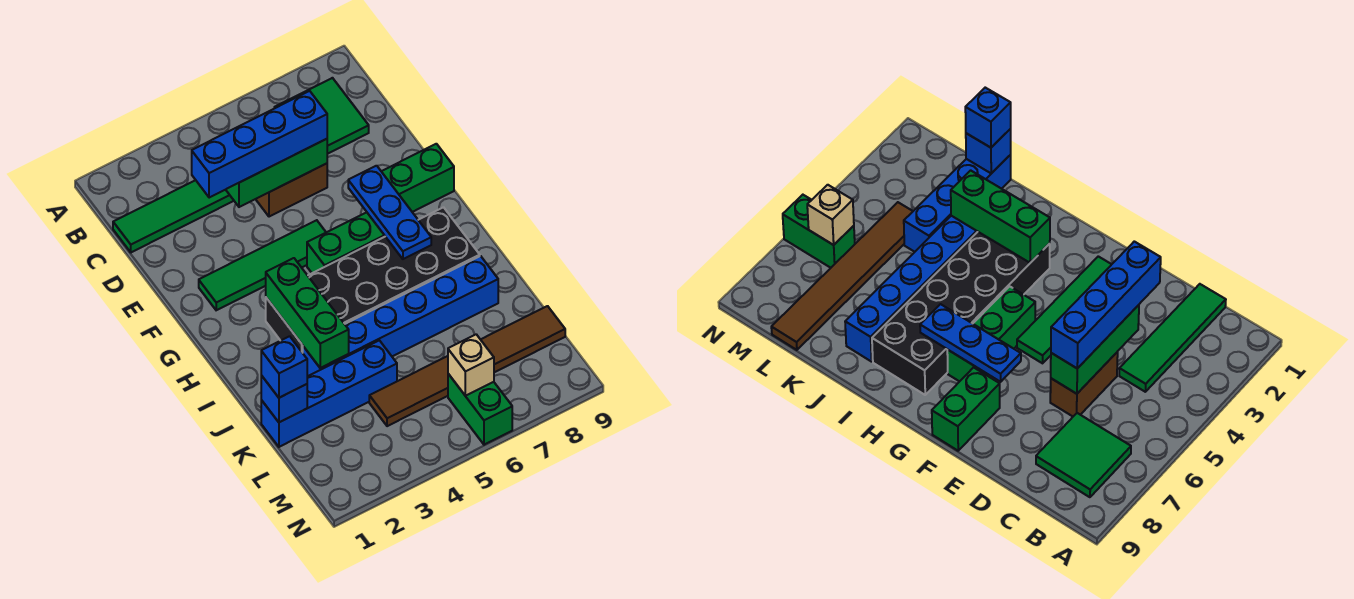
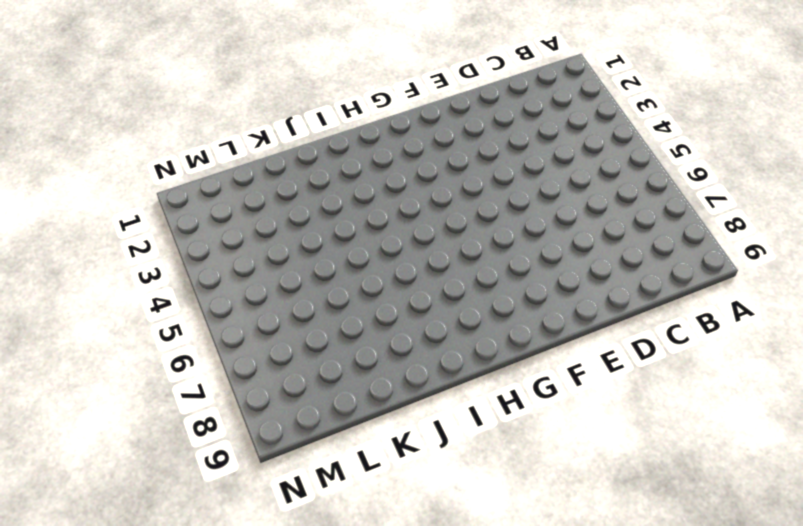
none -> green 2x2 tile [274,78,369,154]
none -> green 1x4 tile [113,180,234,252]
none -> brown 1x2 brick [256,163,327,217]

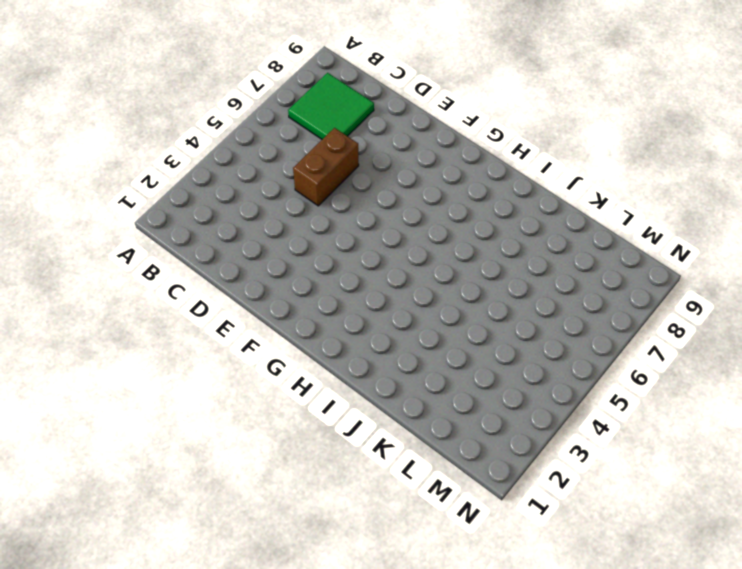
none -> green 1x4 tile [113,180,234,252]
none -> green 1x4 tile [199,220,326,310]
none -> green 1x2 brick [381,144,454,212]

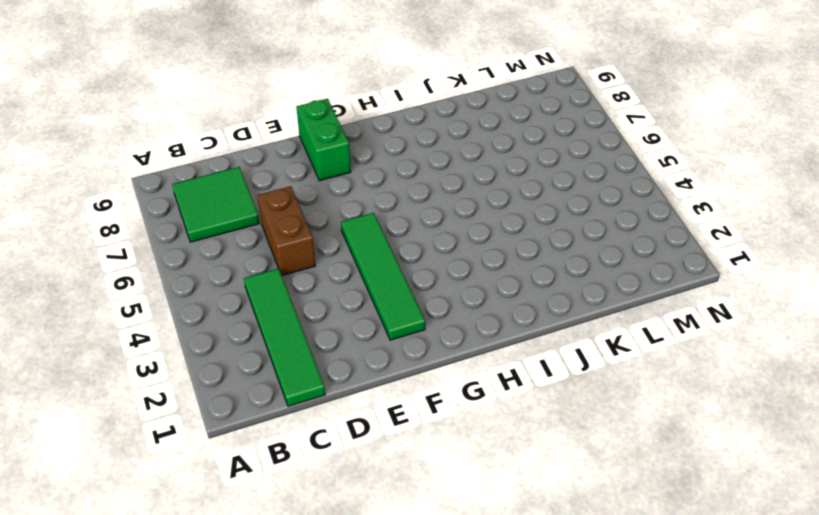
none -> green 1x3 brick [307,212,385,273]
none -> black 2x6 brick [266,207,480,353]
none -> blue 1x6 brick [303,256,498,376]

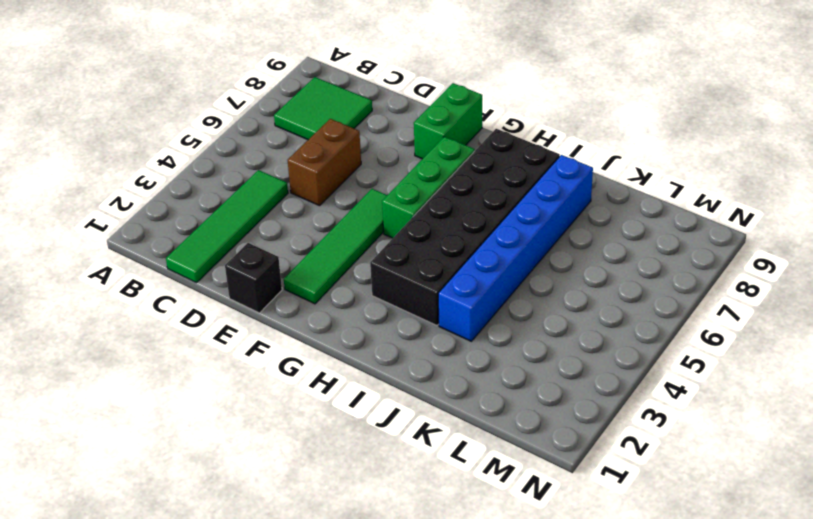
black 1x1 brick [225,243,282,313] -> none
none -> blue 1x4 brick [261,340,397,447]
none -> brown 1x6 tile [369,306,565,426]
none -> green 1x2 brick [448,374,512,445]

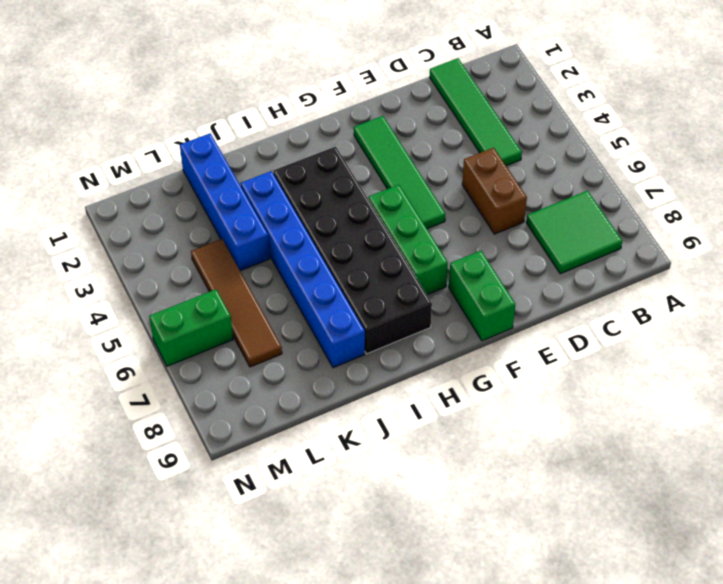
brown 1x4 tile [191,239,282,367] -> brown 1x6 tile [369,306,565,426]
none -> green 1x3 brick [226,139,327,207]
none -> blue 1x3 plate [348,166,431,259]
none -> green 1x3 brick [266,258,349,368]

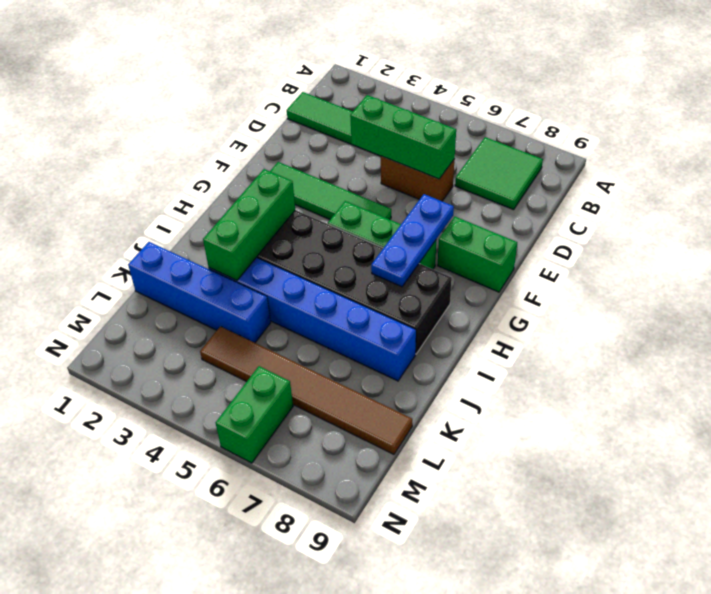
none -> blue 1x1 brick [261,376,307,422]
none -> tan 1x1 brick [448,334,494,396]
none -> blue 1x4 brick [192,91,327,198]

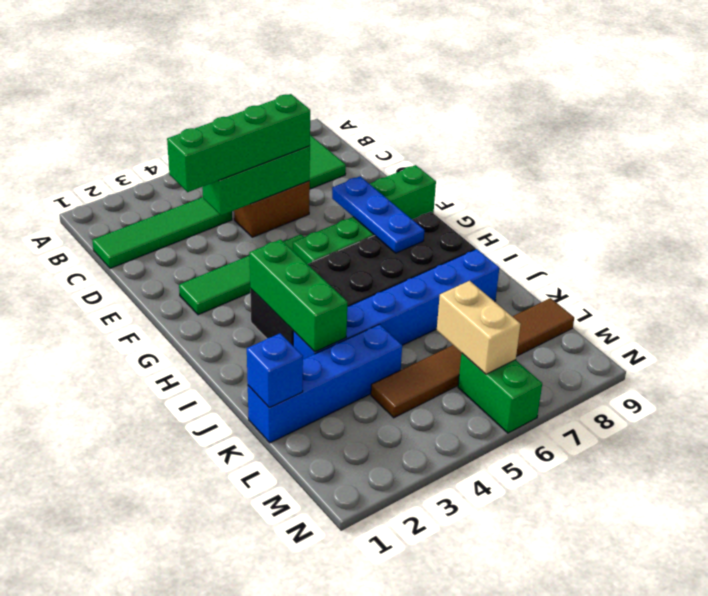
green 1x4 brick [167,94,310,192] -> blue 1x4 brick [192,91,327,198]
tan 1x2 brick [437,281,521,374] -> tan 1x1 brick [448,334,494,396]
none -> blue 1x1 brick [261,336,307,398]

